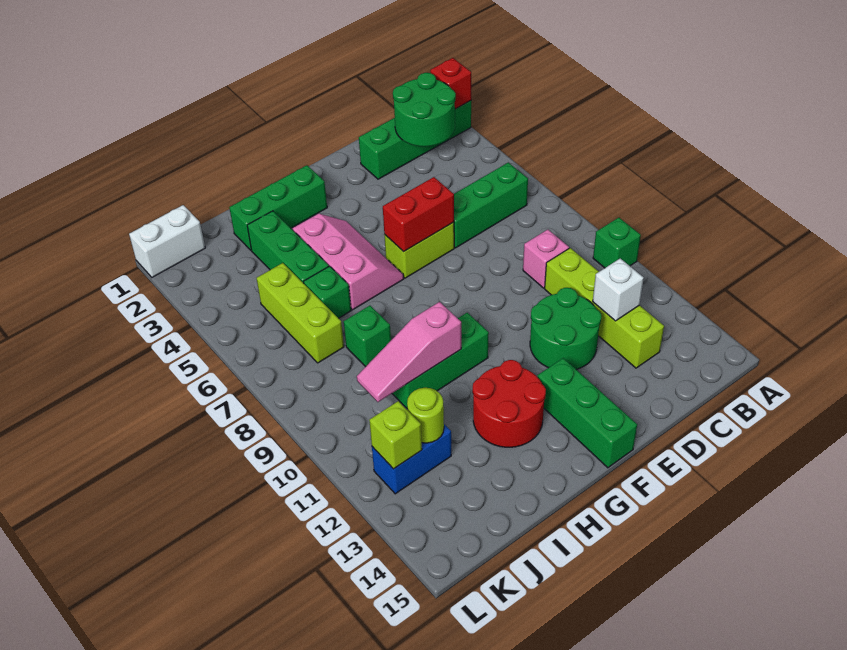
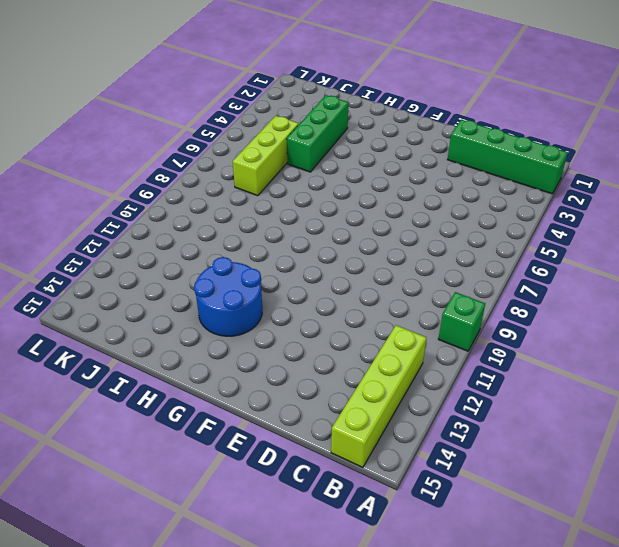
lime 1x4 brick [331,325,427,467] -> lime 1x4 brick moved to [545,248,664,368]
blue 2x2 round brick [194,257,262,336] -> red 2x2 round brick [472,360,546,447]
none -> green 1x3 brick [454,162,528,248]
none -> pink 1x1 brick [523,230,569,288]
none -> green 2x2 round brick [530,288,601,369]

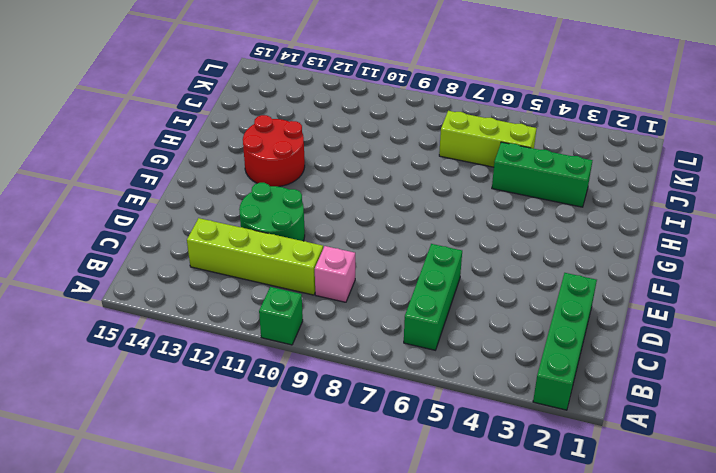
none -> lime 1x2 brick [384,222,454,278]
none -> green 1x3 brick [538,358,637,468]
none -> green 1x3 brick [229,165,327,250]

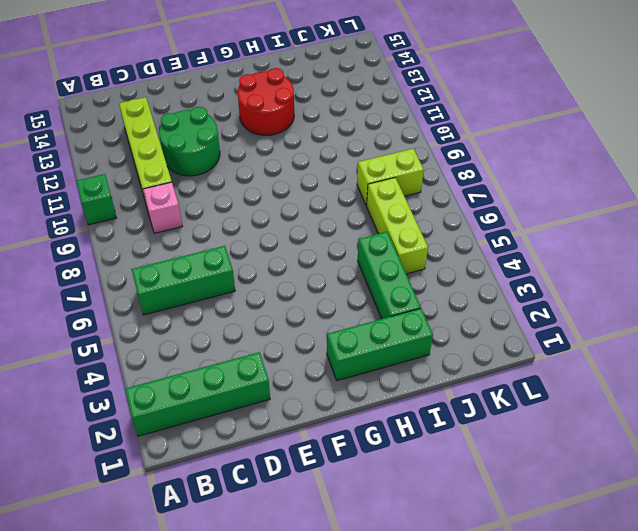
lime 1x2 brick [357,149,424,206] -> lime 1x2 brick moved to [384,222,454,278]
none -> green 1x3 brick [538,358,637,468]
none -> pink 2x3 slope [293,214,404,310]
none -> green 1x3 brick [392,313,489,408]

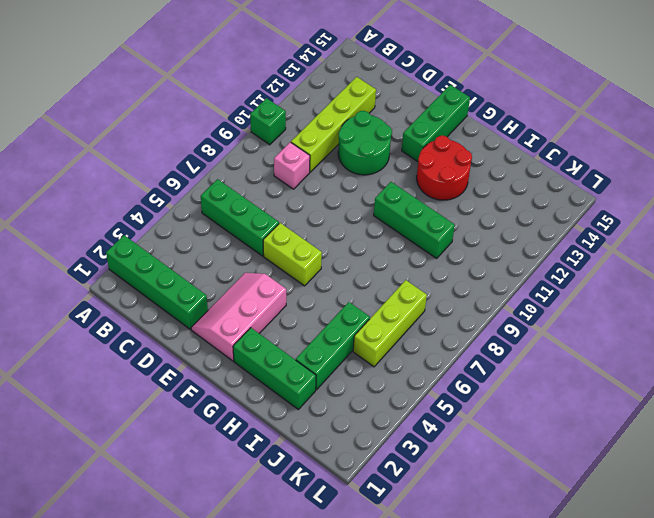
pink 2x3 slope [191,273,286,361] -> pink 2x3 slope moved to [293,214,404,310]
none -> green 1x1 brick [304,266,351,318]
none -> green 1x1 brick [344,306,391,367]
none -> blue 1x2 brick [372,424,451,494]

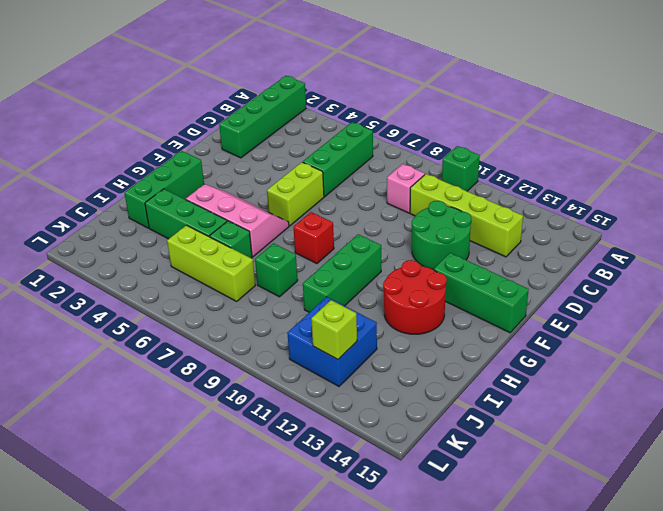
red 1x1 brick [293,212,334,264] -> red 1x1 brick moved to [430,58,471,109]
blue 2x2 brick [287,297,377,386] -> blue 1x2 brick [372,424,451,494]
none -> white 1x2 brick [129,205,205,277]
none -> green 2x2 round brick [393,73,456,147]
none -> white 1x1 brick [593,258,644,321]

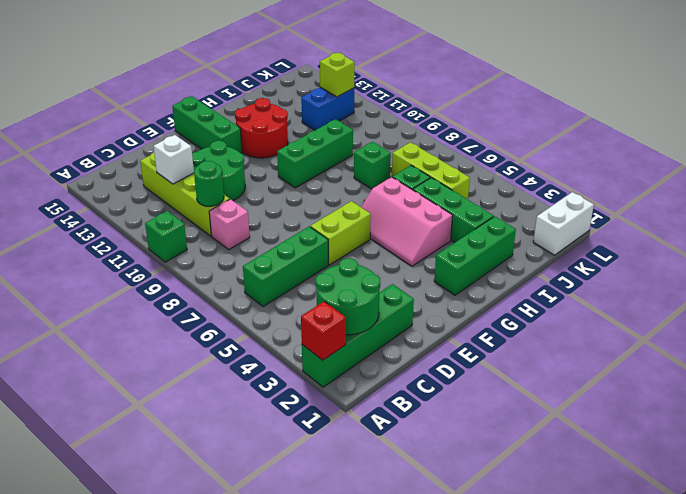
green 1x1 round brick [194,161,224,206] -> none
none -> red 1x2 brick [383,177,454,252]
none -> pink 1x3 slope [357,302,461,402]
none -> lime 1x1 round brick [407,388,444,443]

